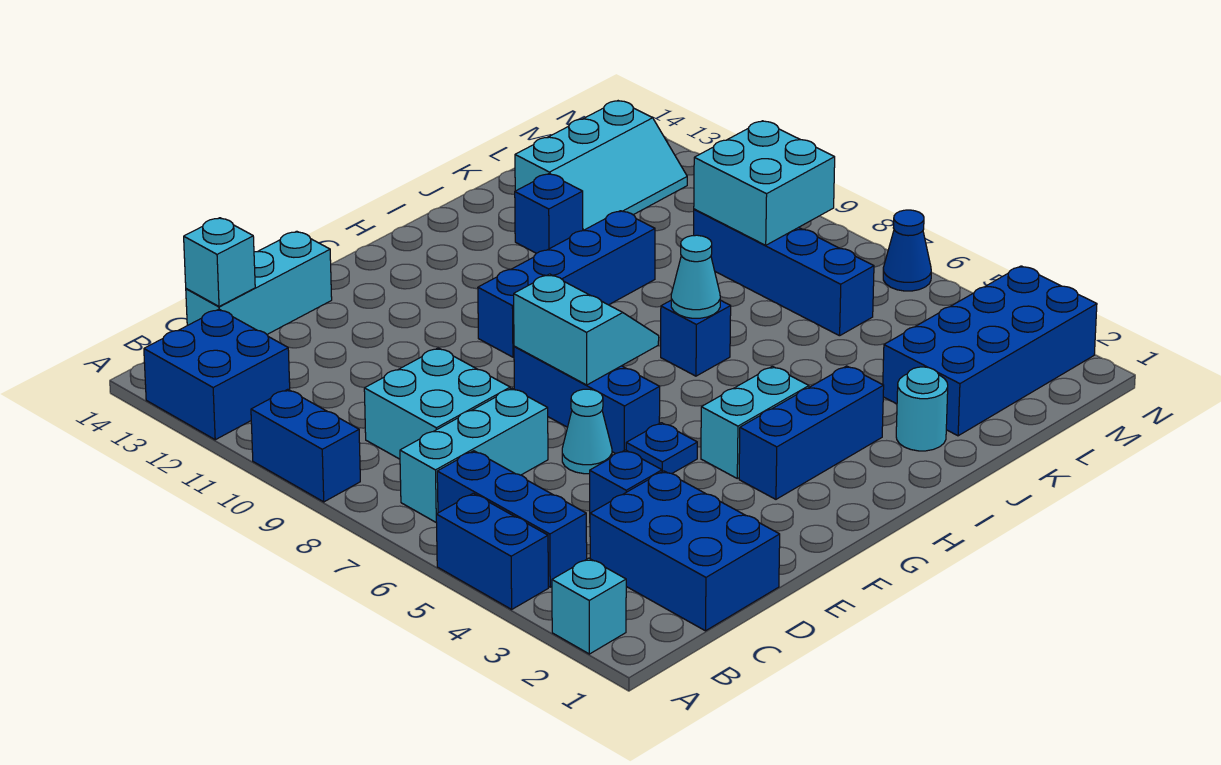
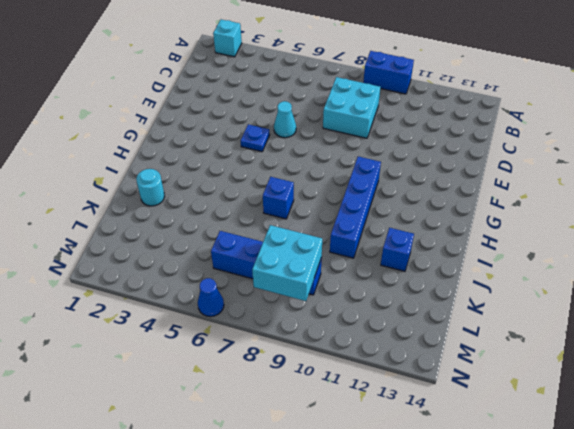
none -> blue 1x2 brick [436,493,548,609]
none -> blue 2x2 brick [144,309,290,440]
none -> blue 1x3 brick [437,451,587,587]

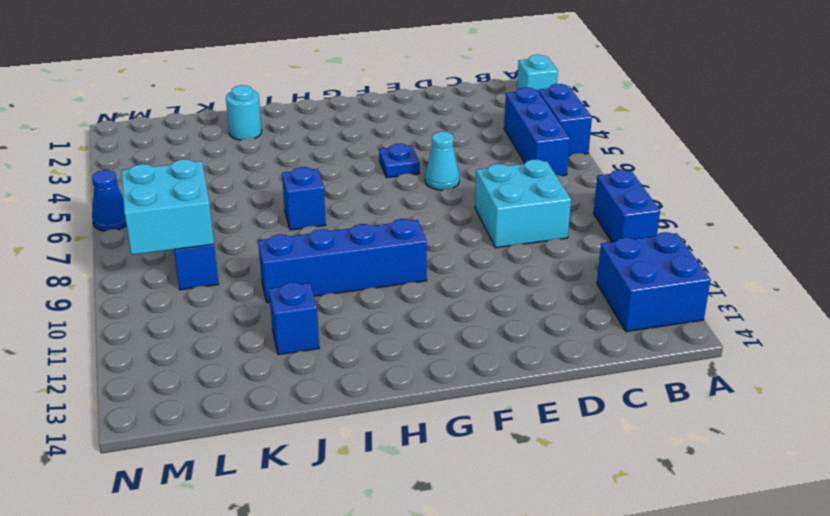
none -> cyan 1x3 brick [400,388,548,522]
none -> blue 2x3 brick [590,471,780,631]
none -> cyan 1x3 brick [186,231,332,334]

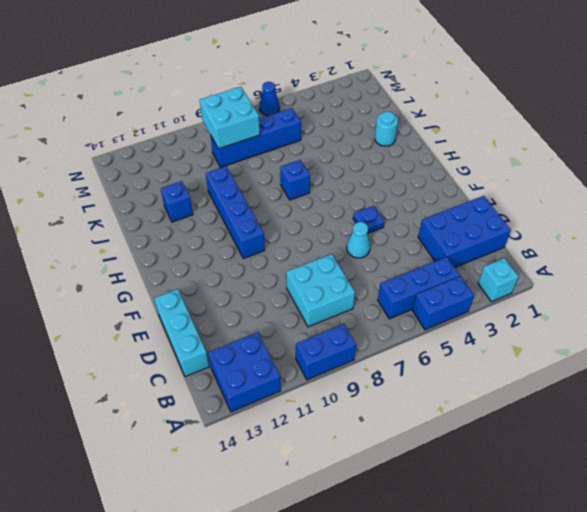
none -> cyan 1x3 brick [400,388,548,522]
none -> blue 1x1 brick [590,450,662,513]
none -> blue 1x3 brick [514,346,660,454]

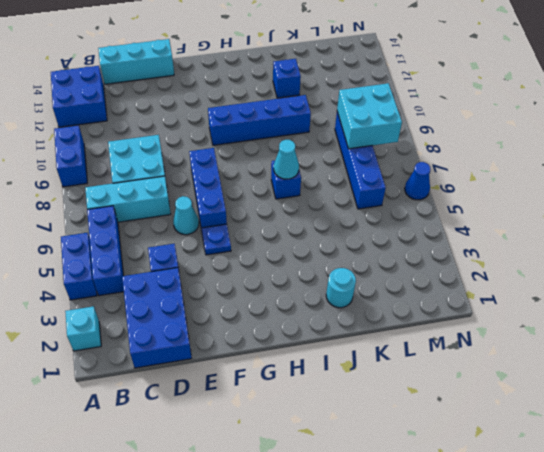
none -> blue 1x3 brick [739,366,884,499]
none -> cyan 1x2 brick [701,366,809,478]
none -> blue 2x4 brick [883,266,1097,436]

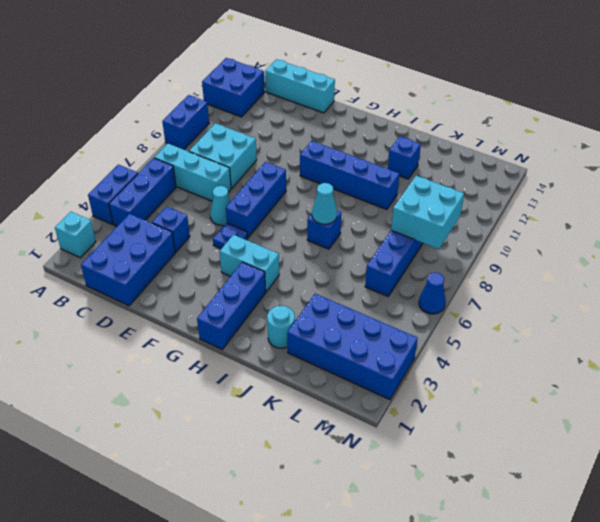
blue 1x3 brick [197,262,266,349] -> blue 1x3 brick turned to [739,366,884,499]
none -> cyan 2x3 slope [515,101,687,230]
none -> cyan 1x1 brick [184,218,255,307]
none -> cyan 2x2 slope [514,274,659,385]

